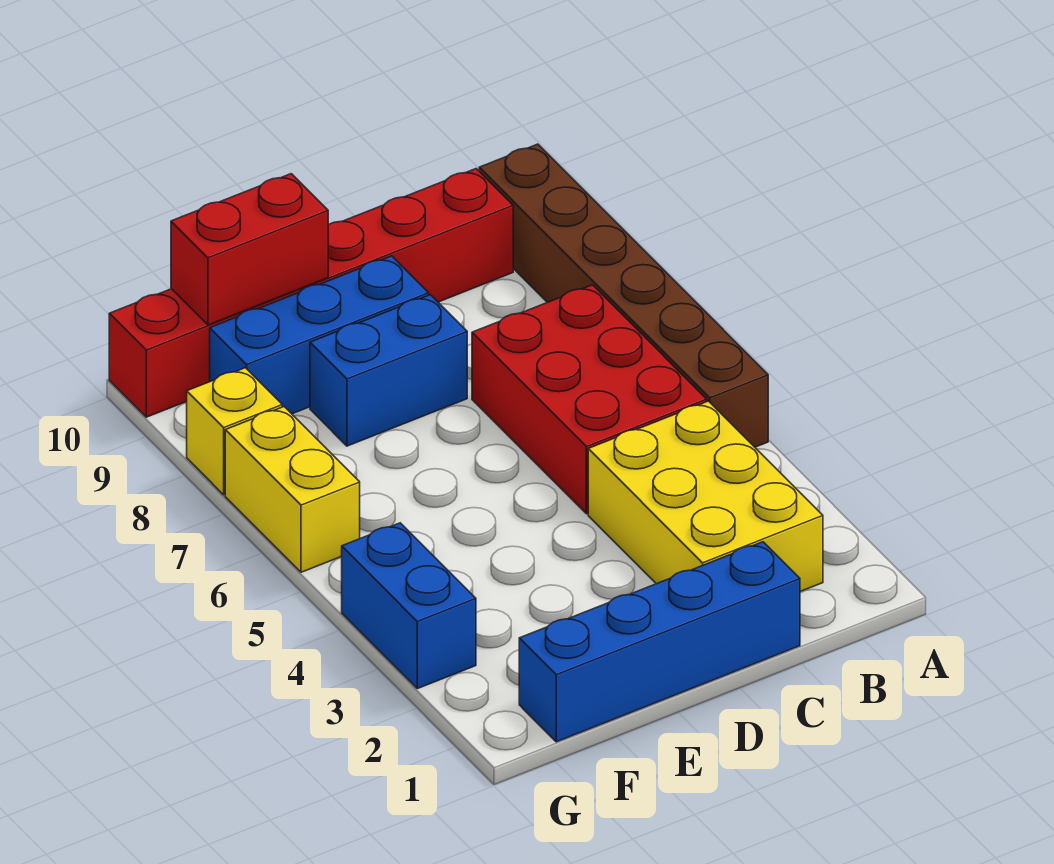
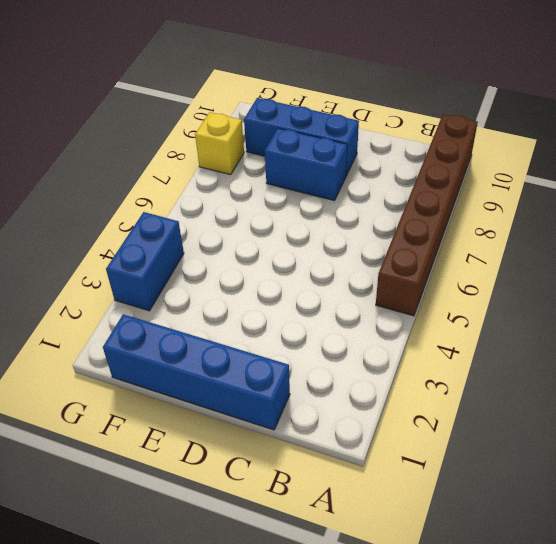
none -> yellow 2x3 brick [588,401,823,592]
none -> red 2x3 brick [472,285,707,514]

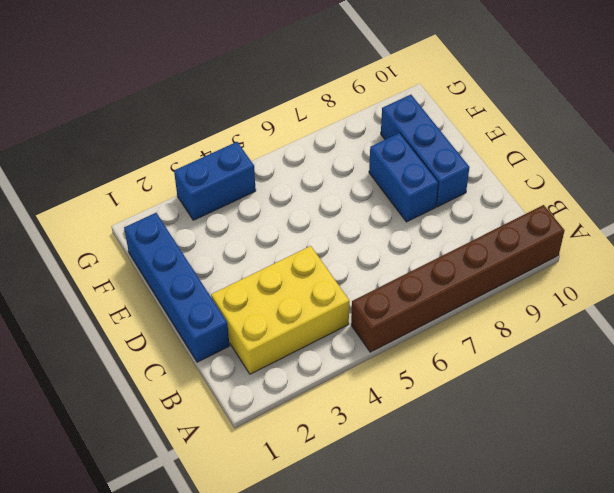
none -> red 2x3 brick [472,285,707,514]
none -> red 1x6 brick [109,169,513,417]

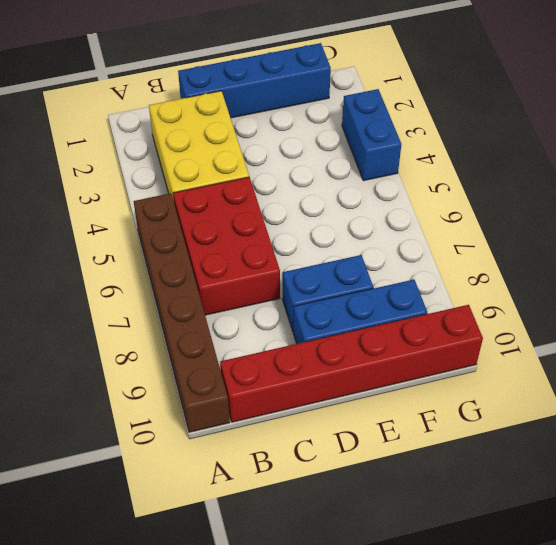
none -> yellow 1x2 brick [225,407,360,572]
none -> yellow 1x1 brick [187,368,282,495]

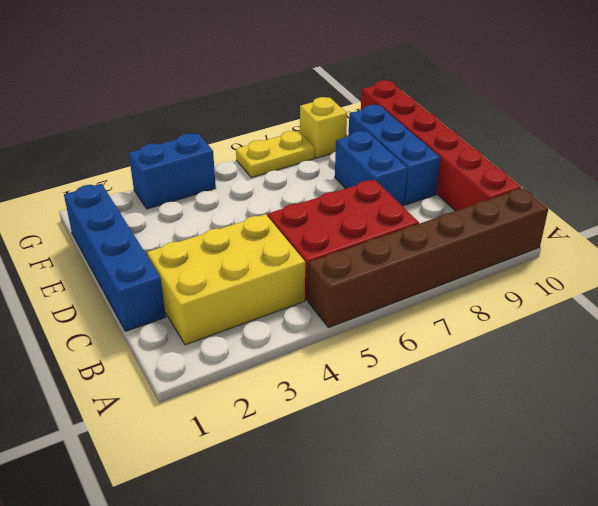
yellow 1x2 plate [236,131,315,178] -> yellow 1x2 brick [225,407,360,572]
none -> red 1x2 brick [171,174,328,325]

